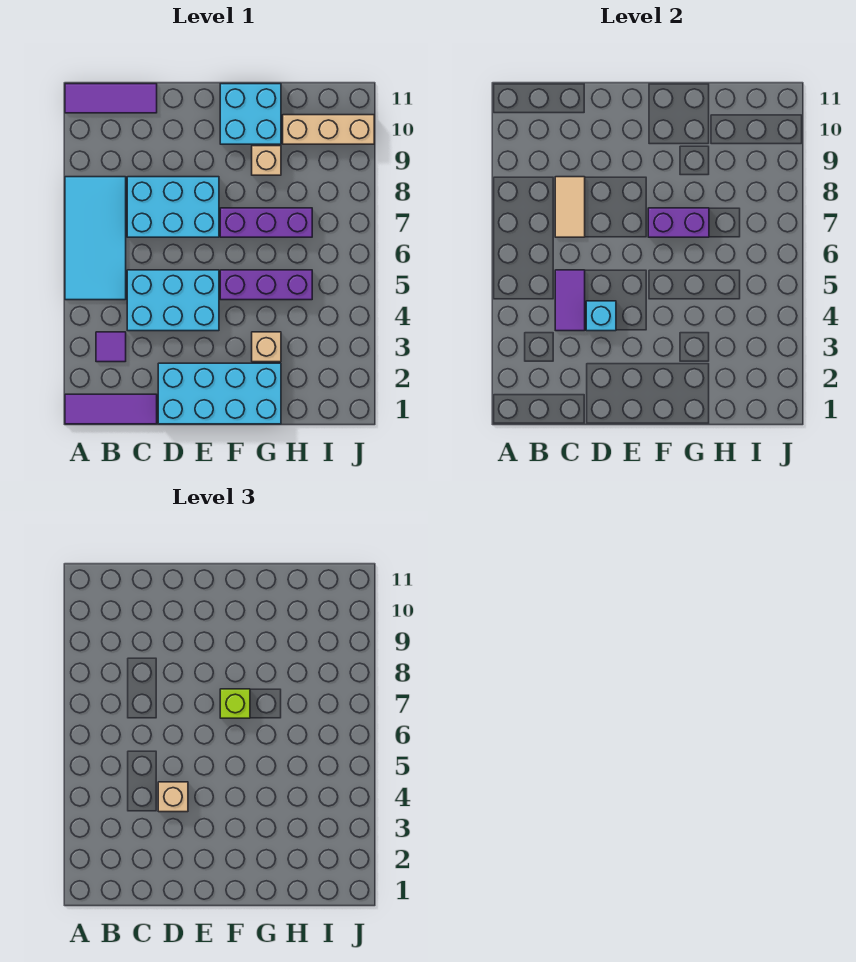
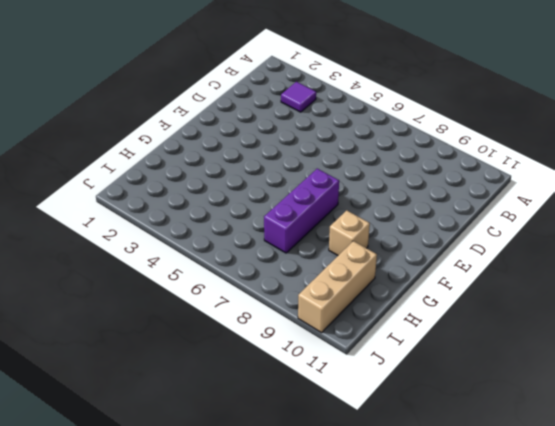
none -> purple 1x3 tile [65,394,157,424]
none -> cyan 2x4 tile [65,177,126,300]
none -> purple 1x3 tile [65,84,157,113]

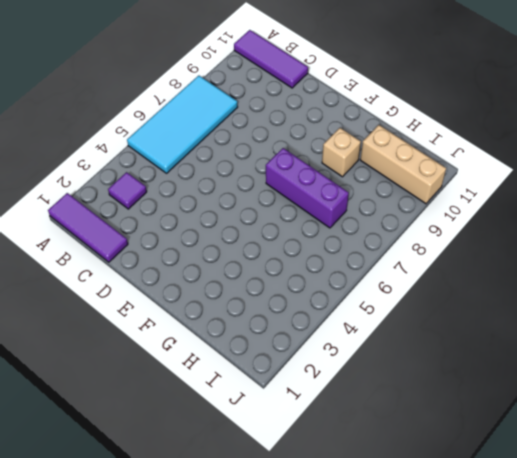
none -> cyan 2x3 brick [127,270,219,331]
none -> cyan 2x3 brick [127,177,219,237]
none -> cyan 2x4 brick [158,363,281,424]

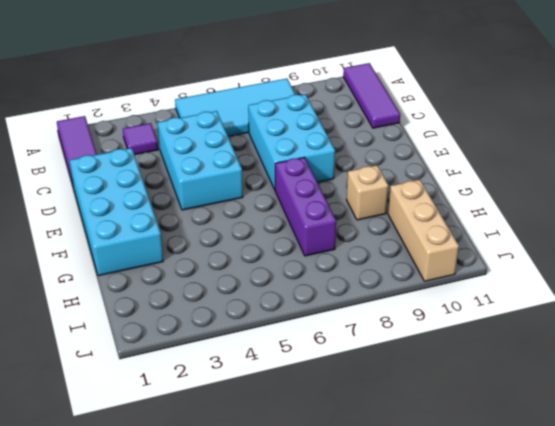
none -> purple 1x3 brick [220,270,312,300]
none -> cyan 2x2 brick [220,84,281,144]
none -> tan 1x1 brick [252,332,281,362]

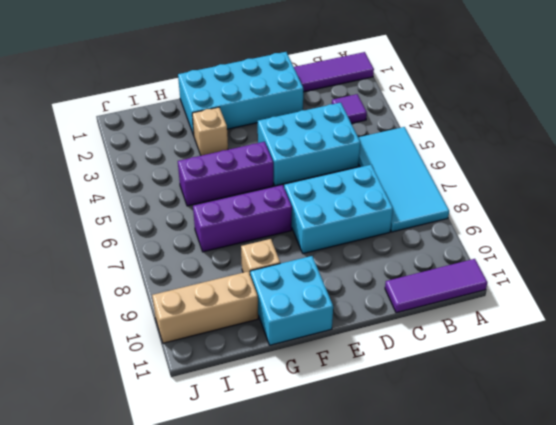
none -> purple 1x2 tile [555,270,585,331]
none -> tan 1x2 tile [555,177,585,237]
none -> cyan 1x1 brick [586,301,616,331]

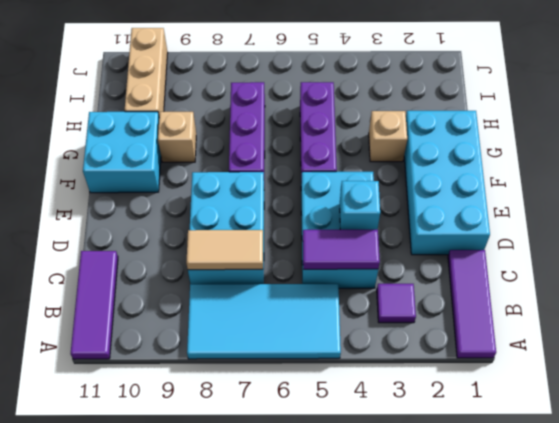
none -> purple 1x2 brick [648,208,709,237]
none -> tan 1x1 brick [158,782,188,812]
none -> lime 1x1 brick [220,689,250,718]

